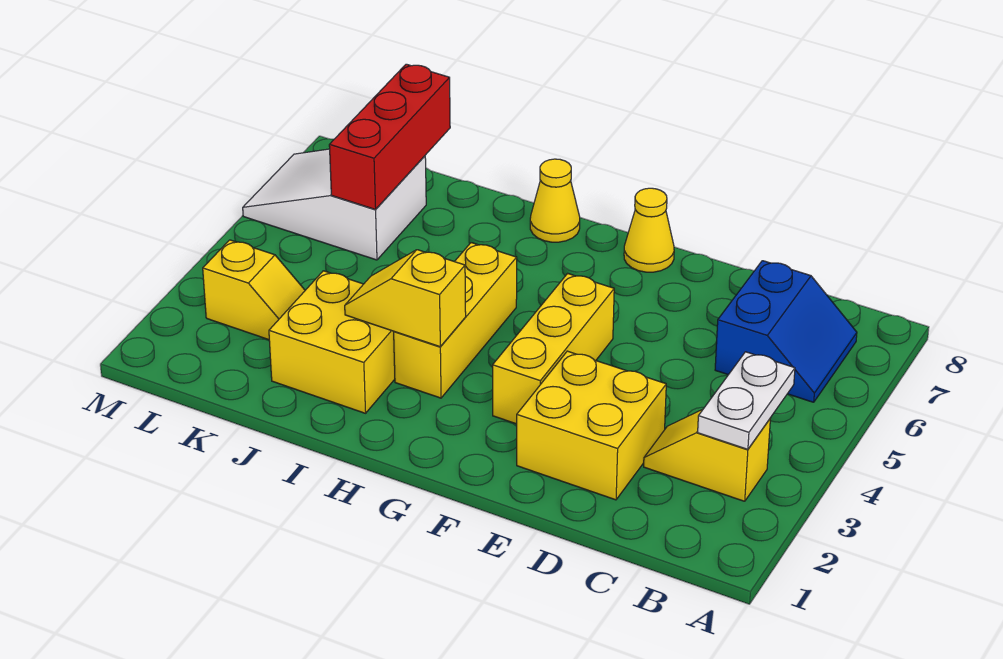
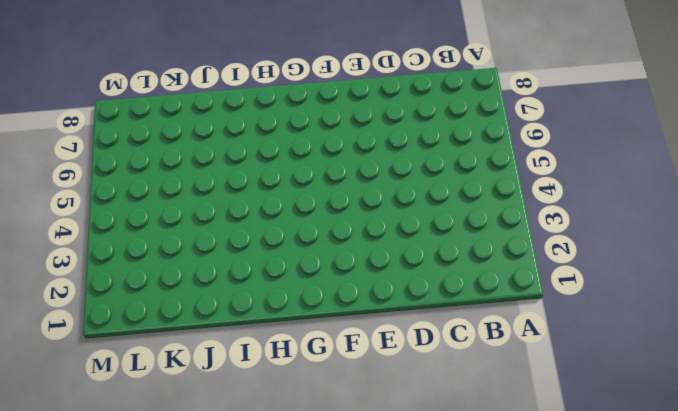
none -> yellow 1x2 slope [644,409,770,501]
none -> blue 2x2 slope [715,261,857,402]
none -> yellow 2x2 brick [517,351,666,500]

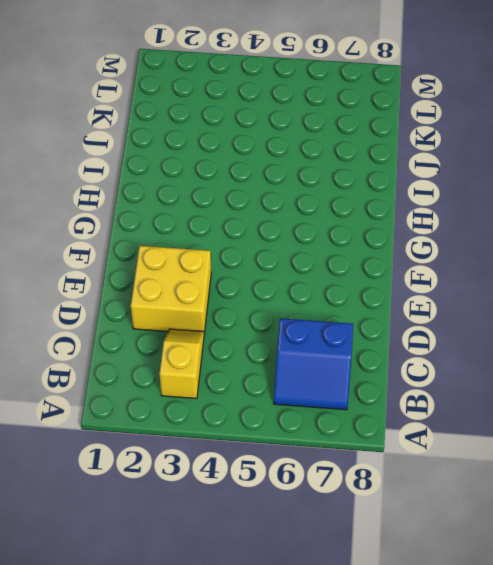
none -> yellow 1x3 brick [493,273,614,424]
none -> yellow 1x1 cone [624,188,674,272]
none -> yellow 1x3 brick [394,243,517,398]

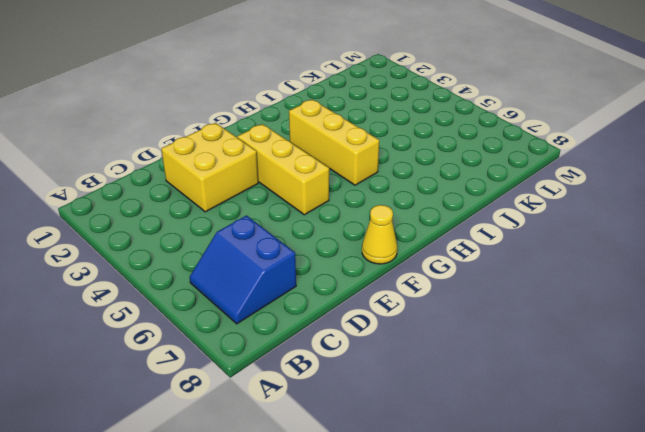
none -> yellow 1x2 slope [644,409,770,501]
none -> yellow 1x1 cone [530,159,580,242]
none -> yellow 2x2 brick [269,271,395,413]

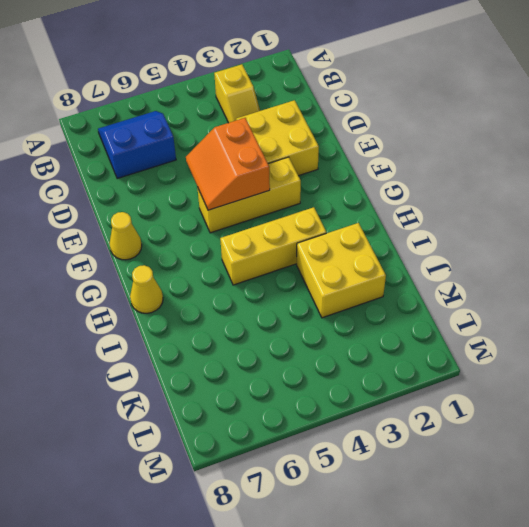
orange 2x2 slope [186,118,270,210] -> none
none -> yellow 1x2 slope [203,240,305,340]
none -> white 2x3 slope [243,149,426,260]
none -> white 1x2 plate [698,352,795,449]

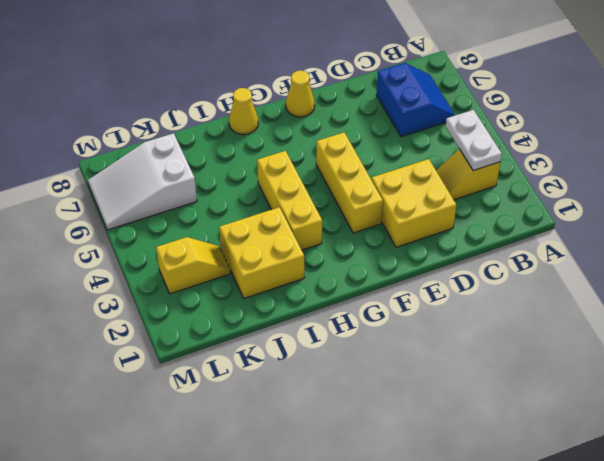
none -> yellow 1x2 slope [345,250,466,347]
none -> red 1x3 brick [329,64,450,209]

